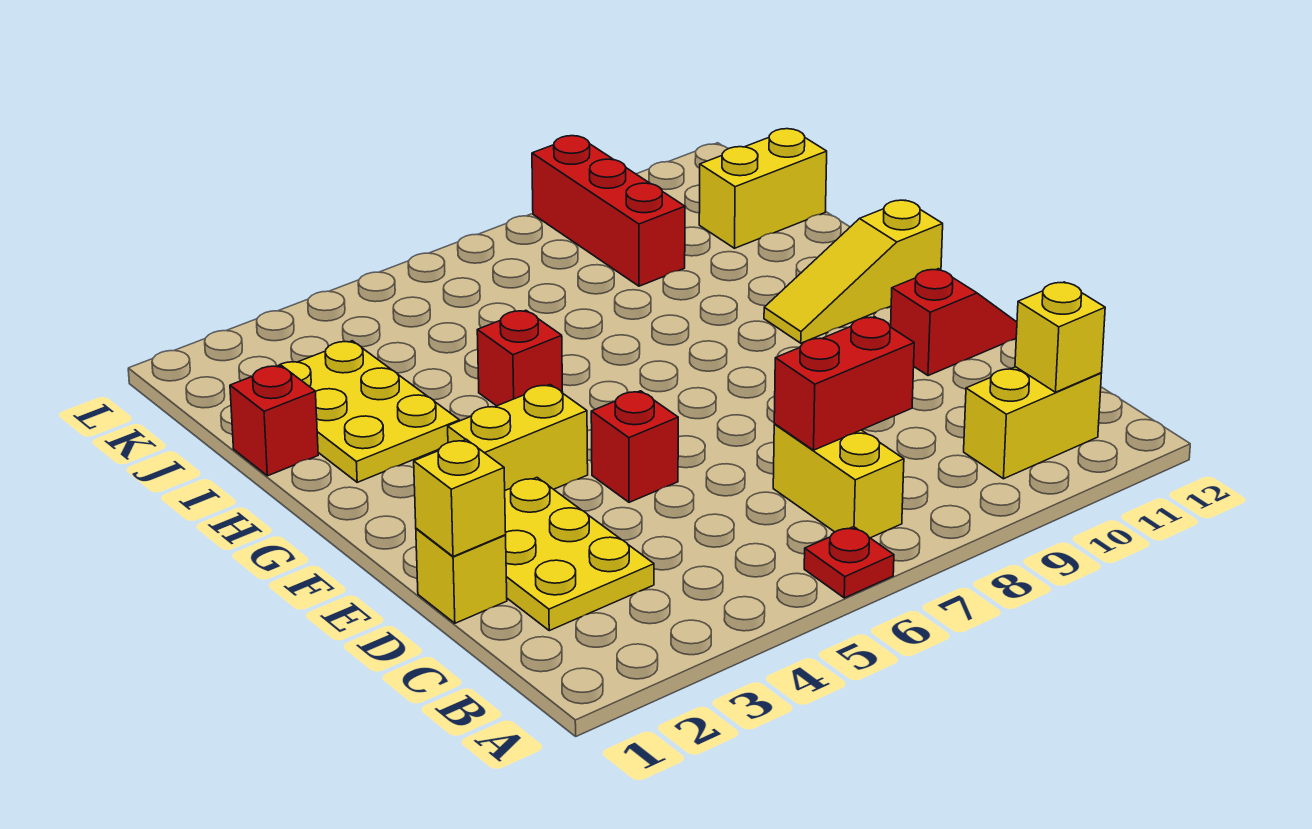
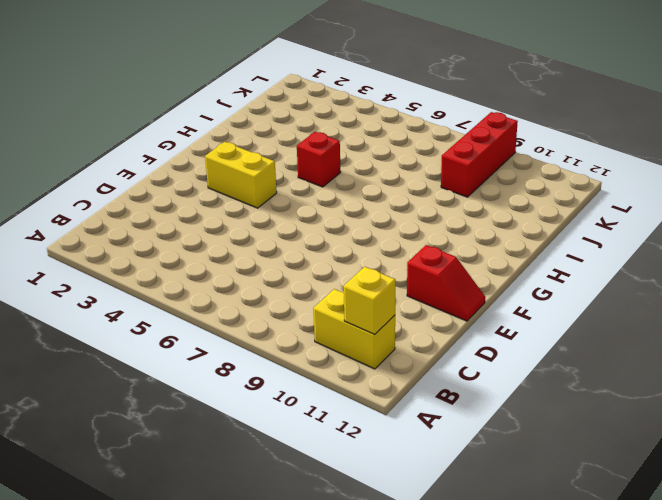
none -> red 1x1 plate [804,527,894,598]
none -> yellow 1x2 brick [773,424,904,538]
none -> yellow 2x3 plate [505,478,654,631]

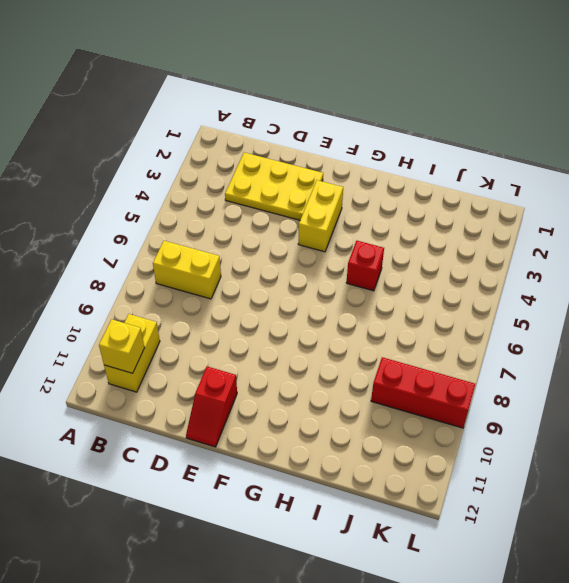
none -> red 1x1 plate [804,527,894,598]
none -> yellow 1x1 brick [416,528,507,623]
none -> red 1x1 brick [591,391,678,502]

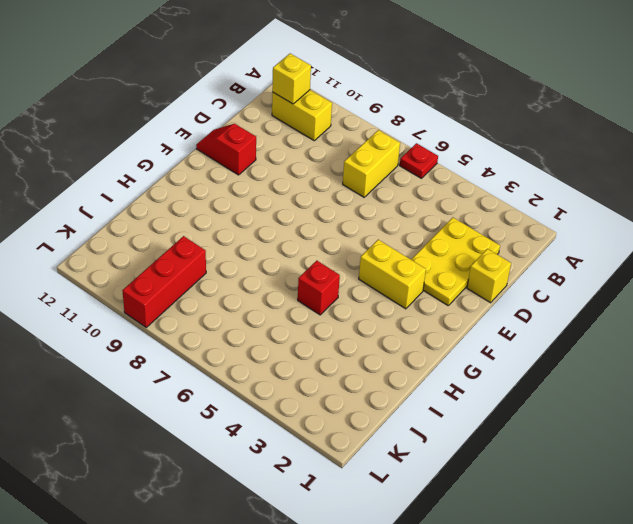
none -> red 1x1 brick [591,391,678,502]
none -> yellow 1x3 slope [764,200,943,343]
none -> yellow 2x3 plate [277,341,459,482]

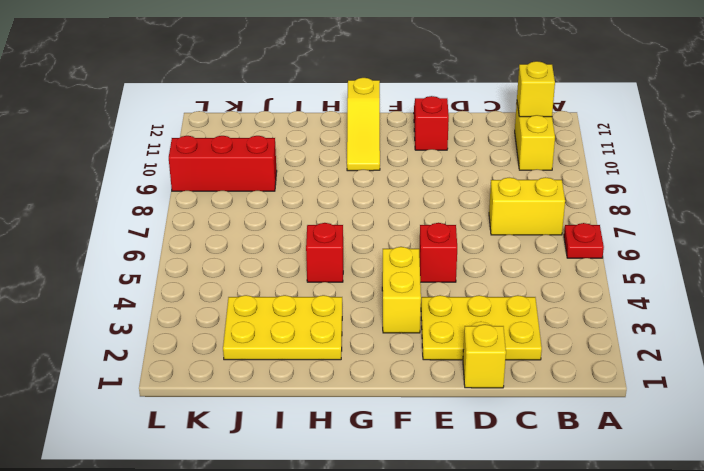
none -> red 1x1 brick [230,365,318,476]
none -> yellow 1x2 brick [699,129,827,248]
none -> red 1x2 brick [774,317,914,450]

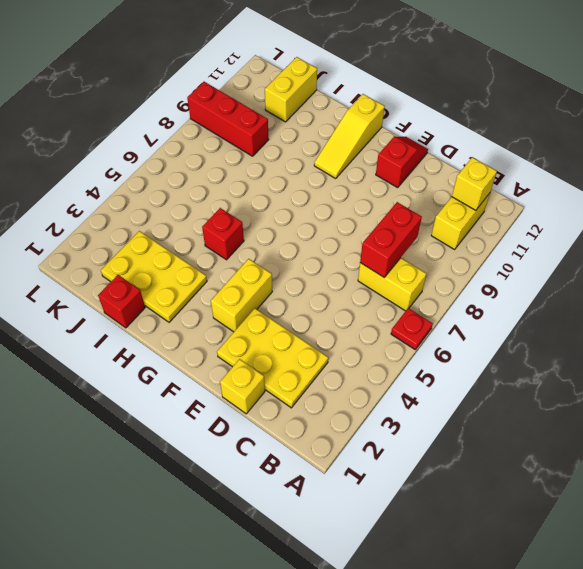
none -> red 1x1 brick [591,391,678,502]
none -> yellow 1x1 brick [414,439,506,557]

